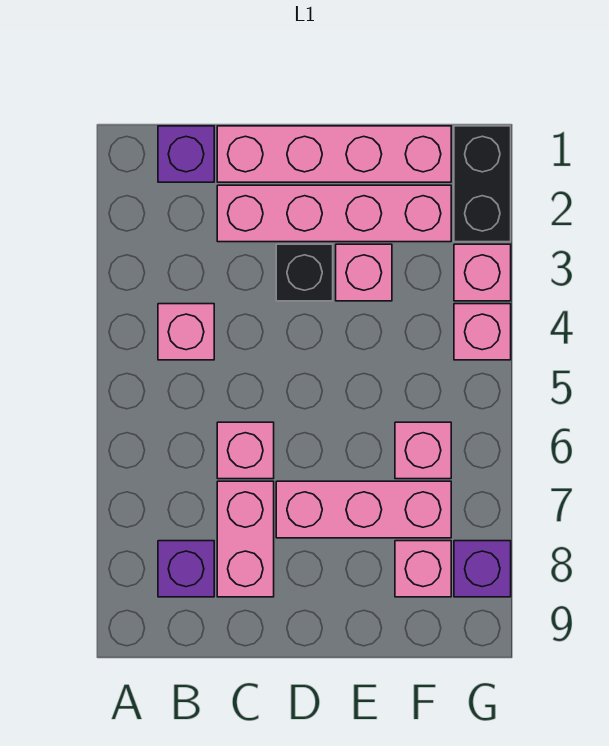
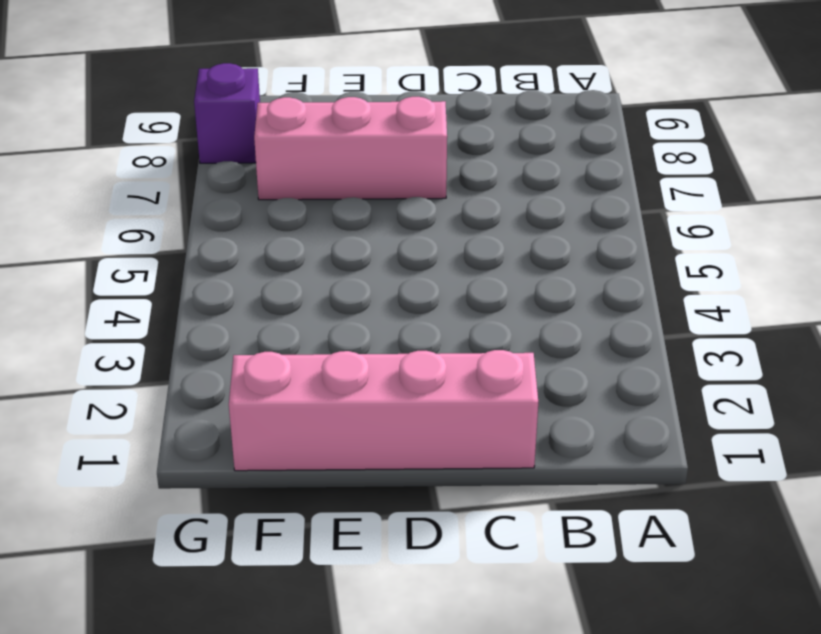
none -> purple 1x1 brick [158,126,214,182]
none -> pink 1x1 brick [158,304,214,360]
none -> purple 1x1 brick [158,541,214,597]

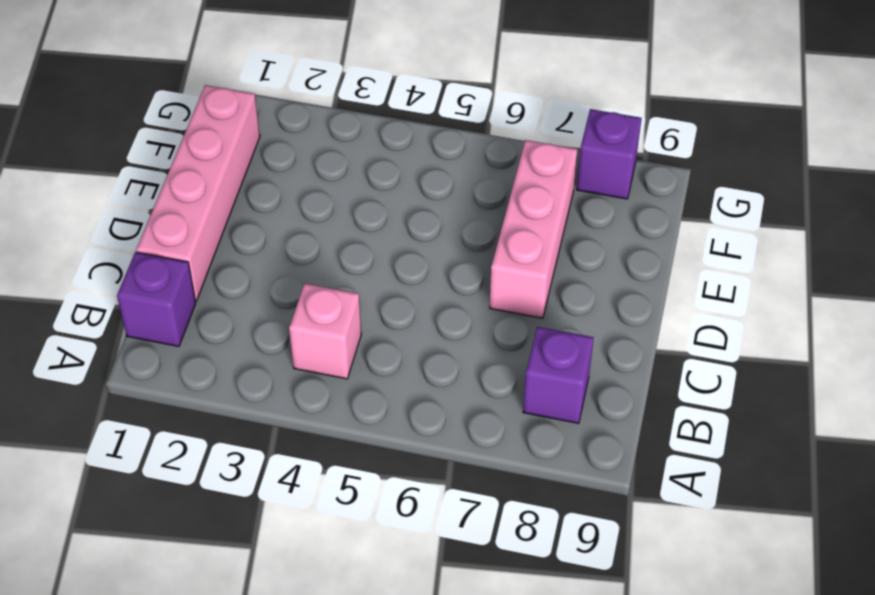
none -> pink 1x4 brick [217,185,451,242]
none -> pink 1x1 brick [217,422,274,479]
none -> pink 1x2 brick [217,481,274,597]

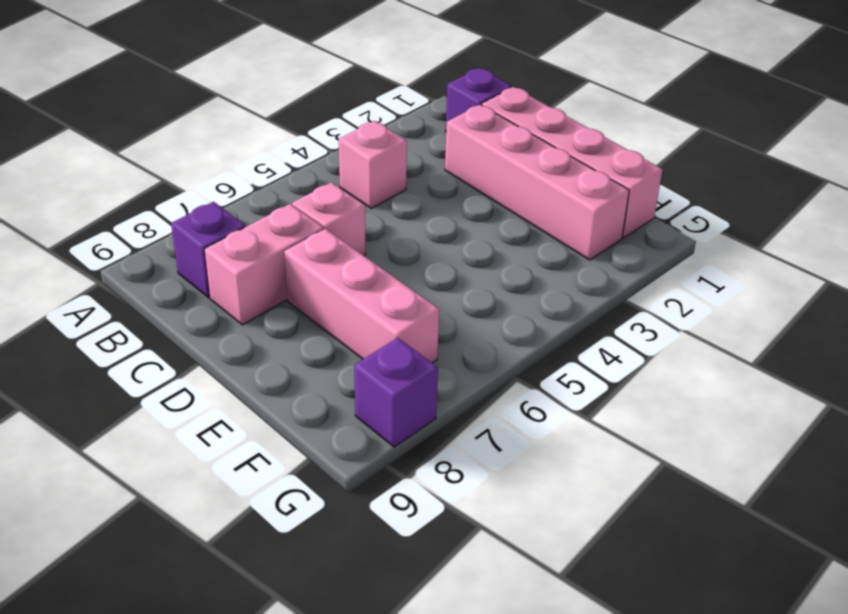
none -> black 1x1 brick [276,244,333,301]
none -> pink 1x1 brick [336,244,392,301]
none -> pink 1x1 brick [395,422,451,479]

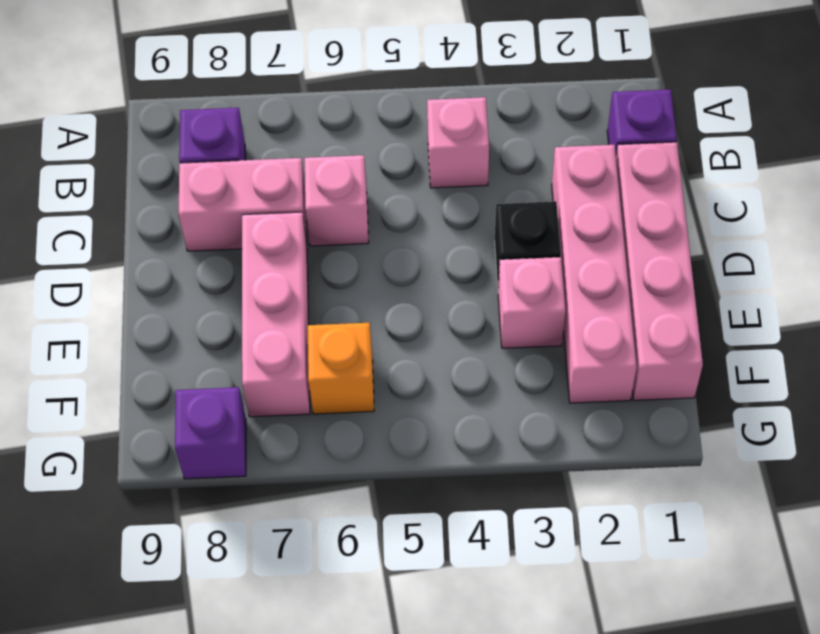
orange 1x1 brick [308,323,374,414] -> pink 1x1 brick [395,422,451,479]
none -> pink 1x1 brick [395,541,451,597]
none -> black 1x2 brick [454,126,511,242]
none -> pink 1x1 brick [454,244,511,301]

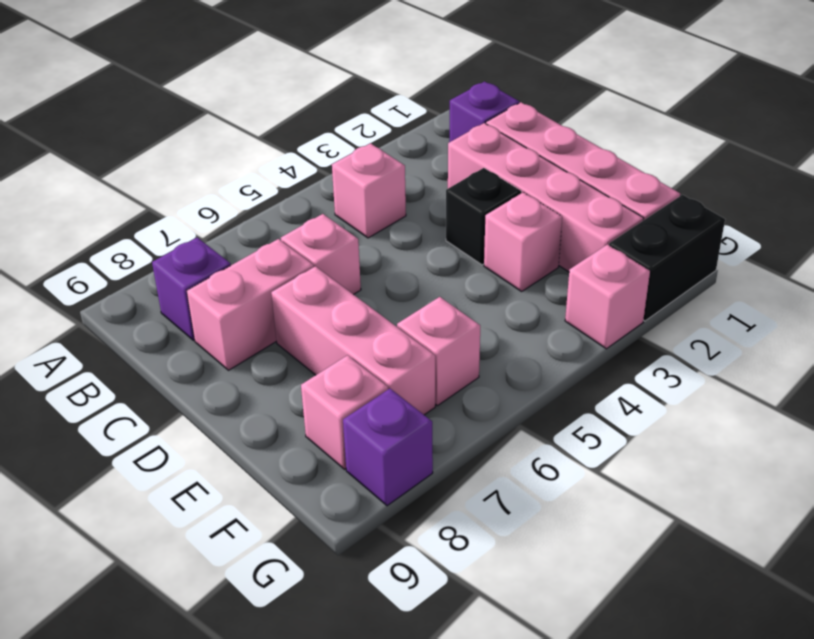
none -> pink 1x1 brick [454,304,511,360]

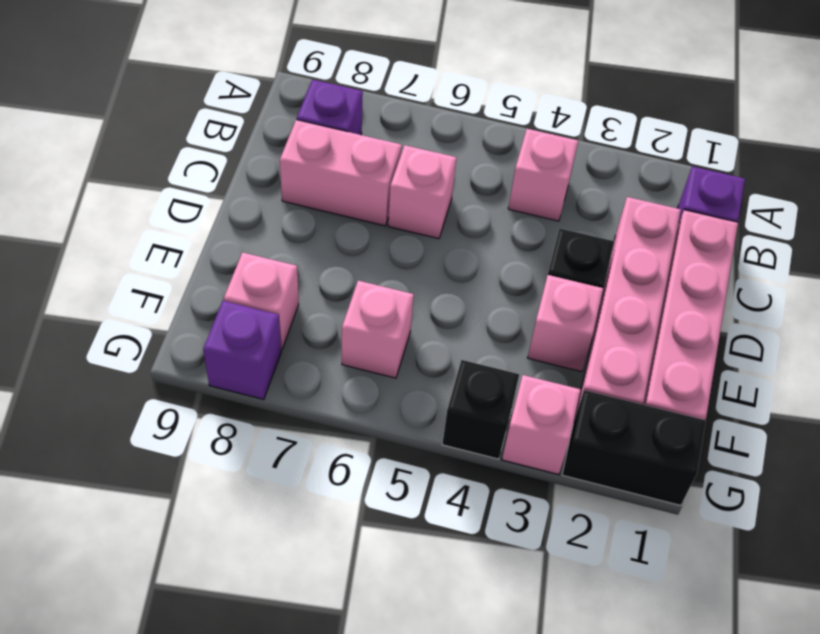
black 1x1 brick [442,360,519,459] -> pink 1x1 brick [454,304,511,360]
none -> pink 1x3 brick [276,481,451,538]

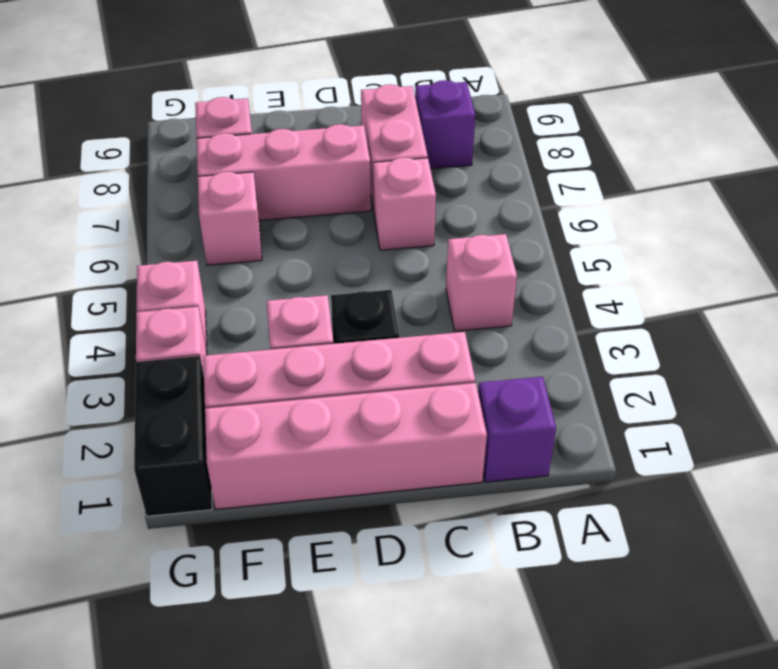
none -> purple 1x1 brick [454,541,511,597]

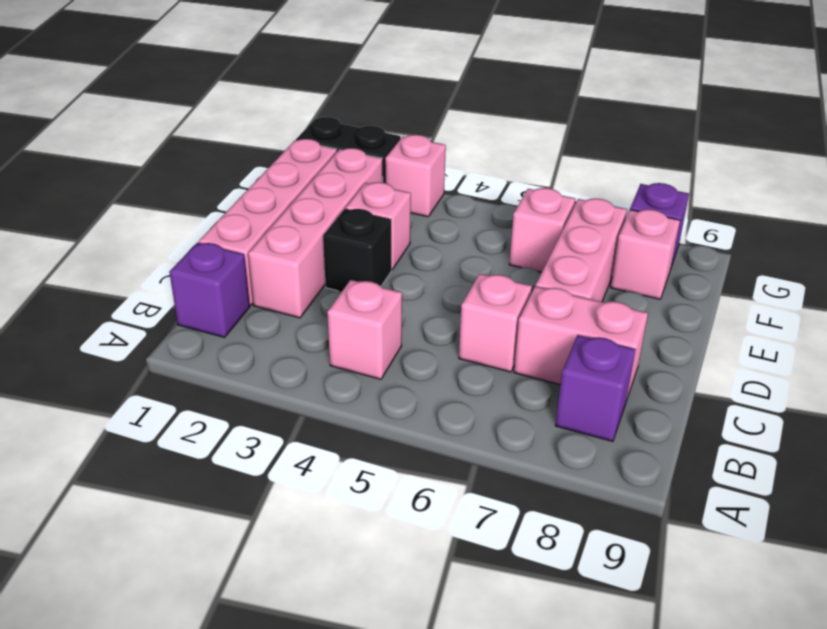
none -> pink 1x1 brick [454,304,511,360]

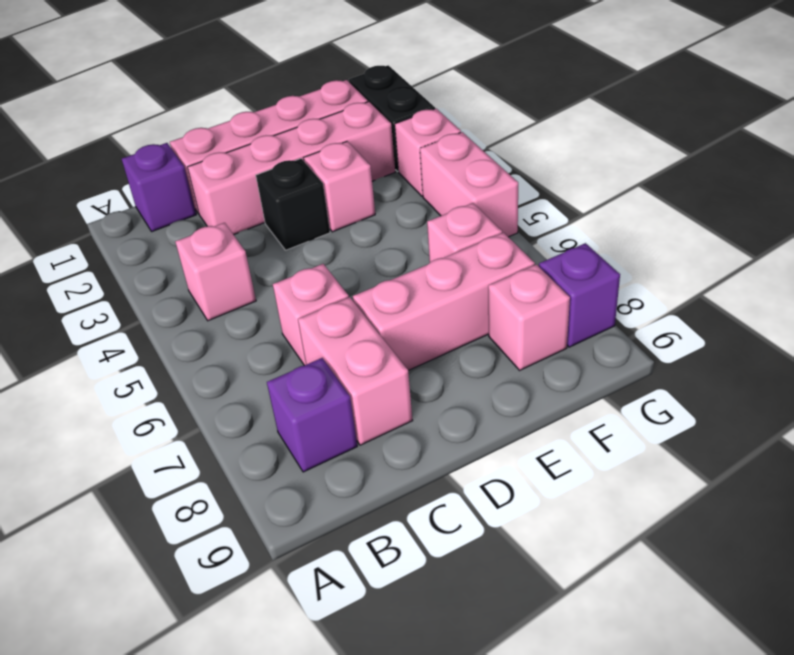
pink 1x2 brick [420,132,518,237] -> pink 1x1 brick [454,304,511,360]

